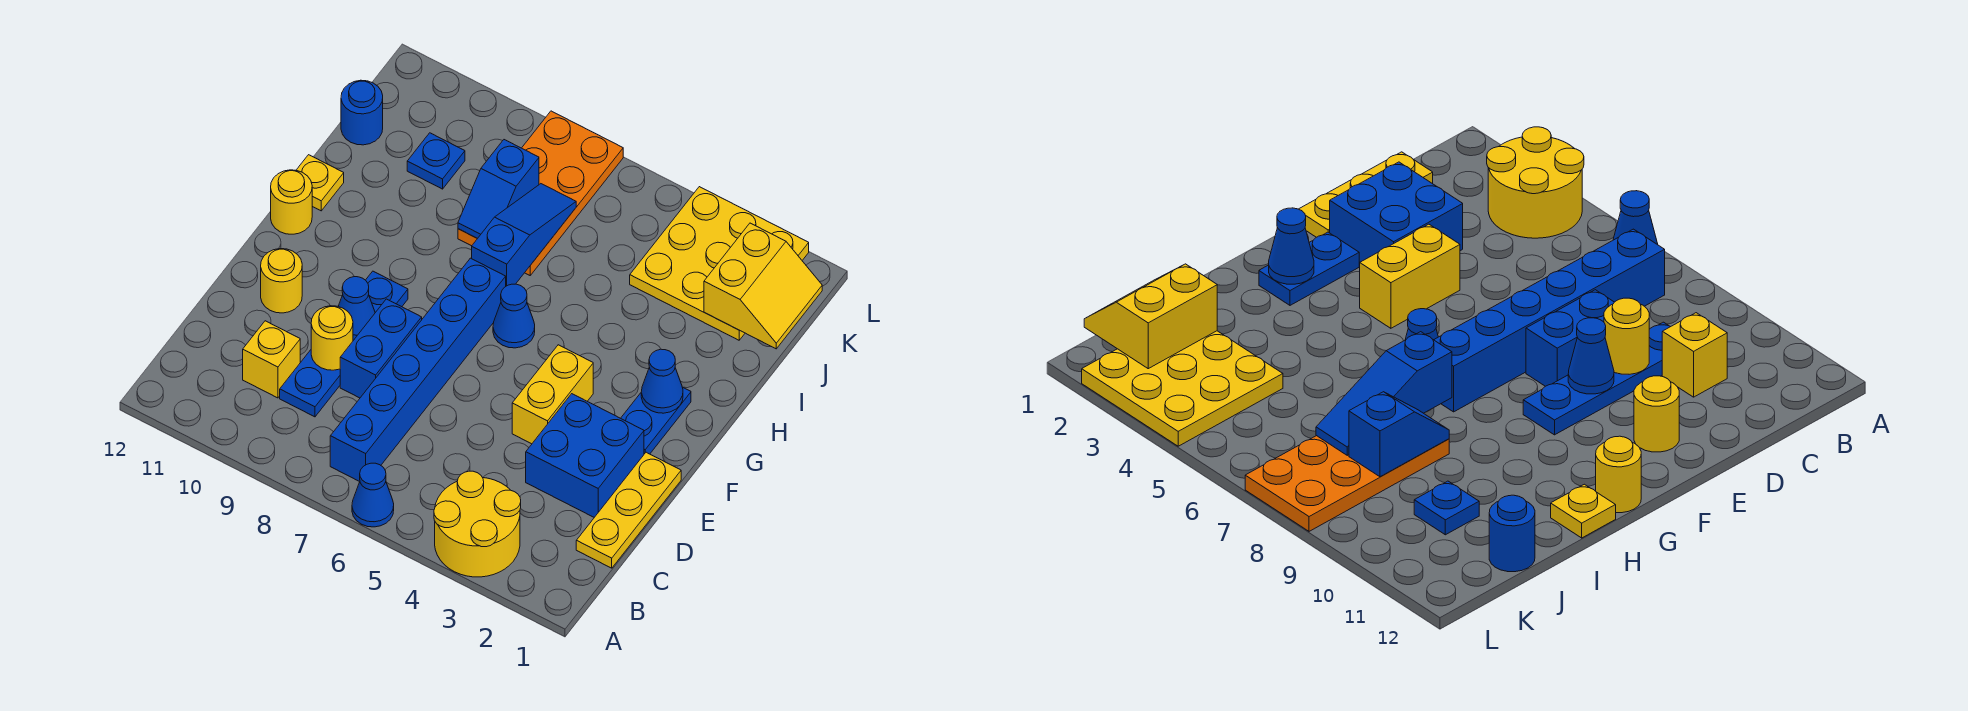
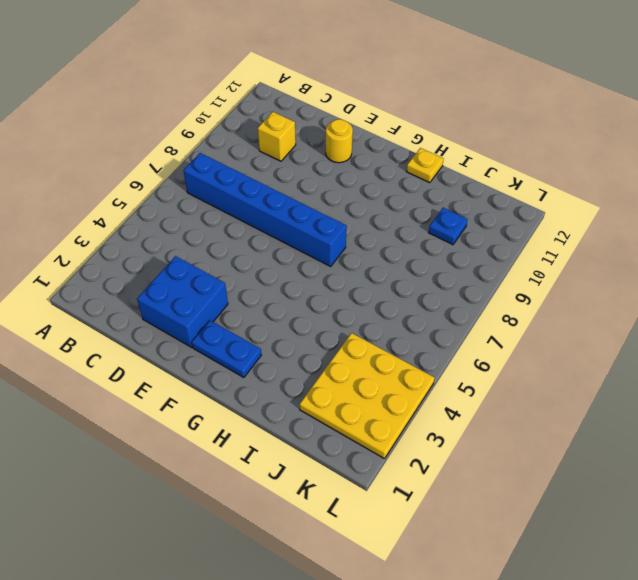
none -> yellow 2x2 round brick [434,471,521,577]
none -> blue 1x1 cone [352,463,394,527]
none -> yellow 1x3 plate [576,452,681,568]

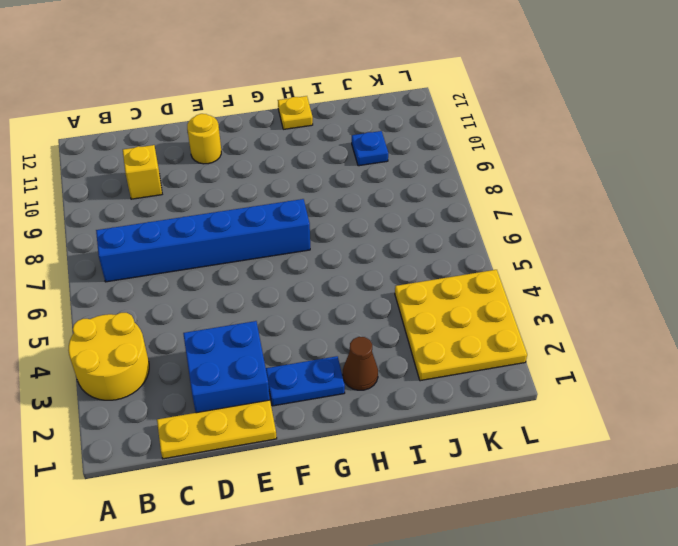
brown 1x1 cone [343,337,378,390] -> none
none -> blue 1x1 cone [352,463,394,527]
none -> blue 1x4 plate [280,271,408,417]
none -> blue 1x2 brick [340,299,422,398]

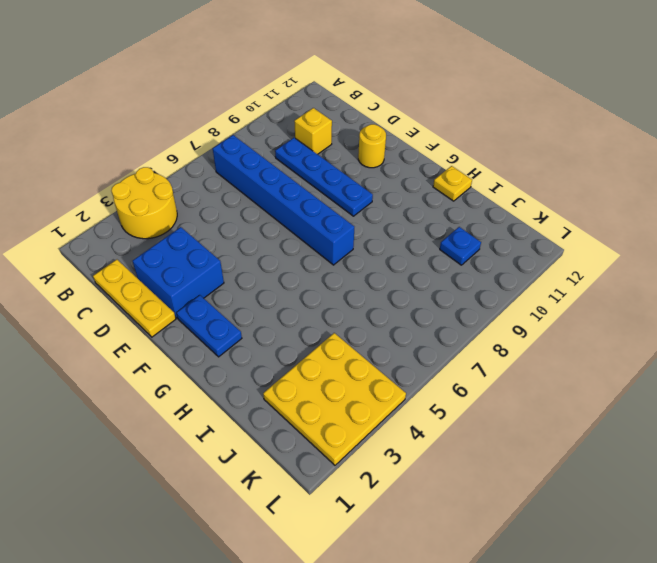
none -> blue 1x1 cone [352,463,394,527]
none -> blue 1x2 brick [340,299,422,398]
none -> yellow 1x2 brick [512,345,593,444]

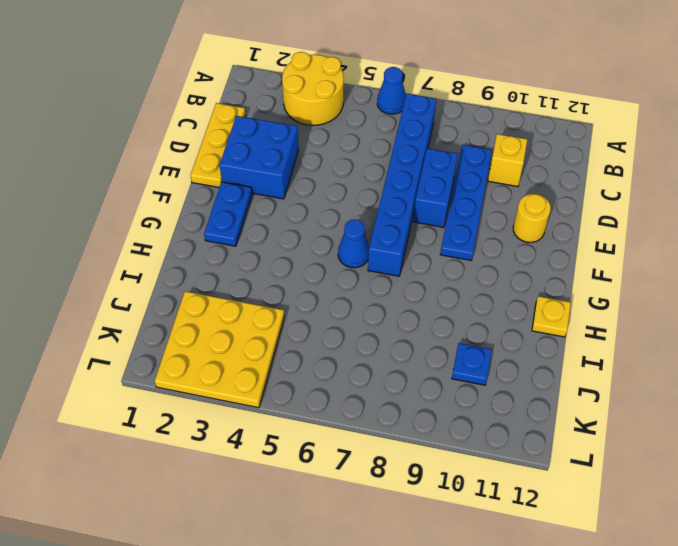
none -> yellow 1x2 brick [512,345,593,444]
none -> yellow 1x1 round brick [271,170,312,234]
none -> orange 2x4 plate [458,111,623,275]

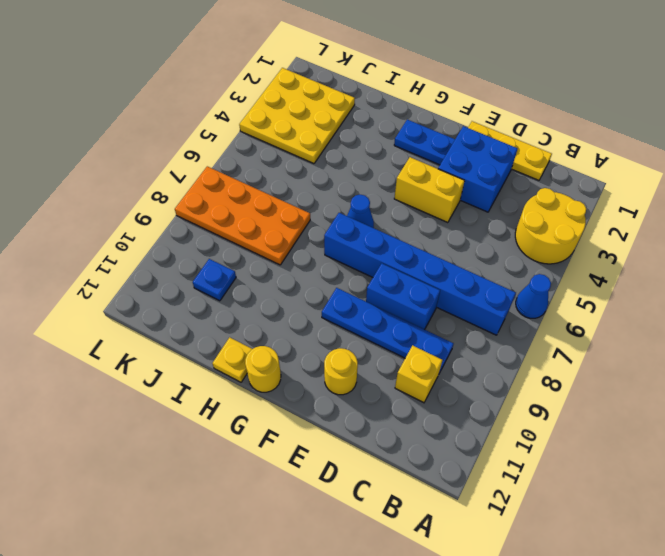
none -> blue 1x1 round brick [341,80,383,145]
none -> yellow 1x1 round brick [311,306,353,370]
none -> blue 1x1 cone [338,277,375,340]

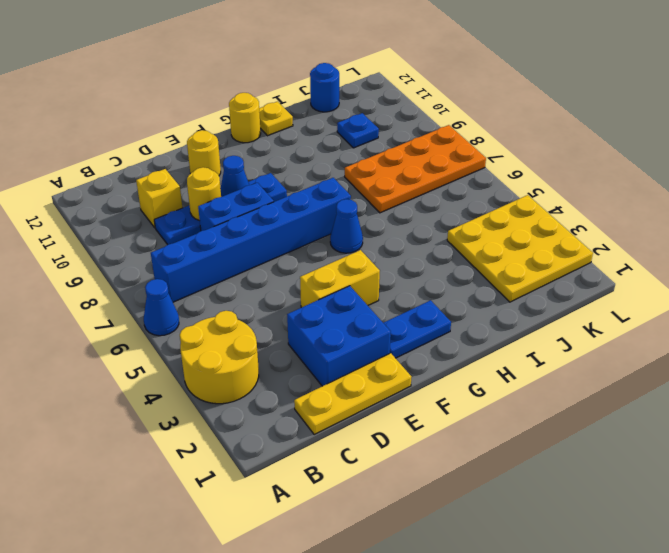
none -> blue 1x1 cone [641,349,683,413]
none -> blue 1x3 slope [472,184,576,286]
none -> blue 1x2 slope [458,140,539,238]

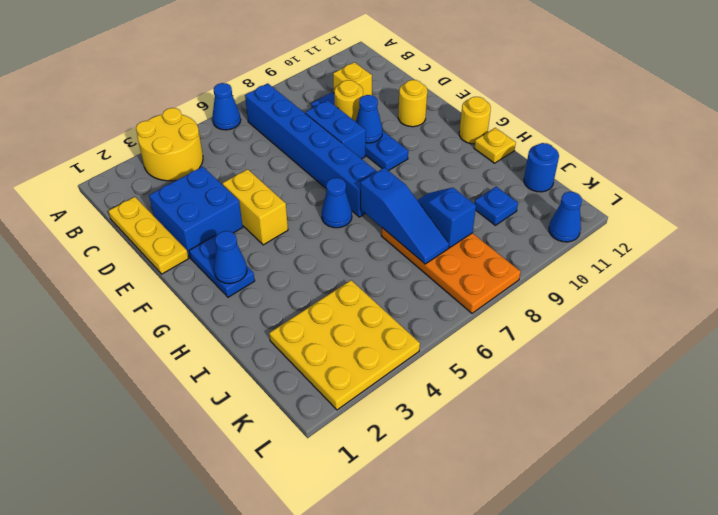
blue 1x1 cone [549,192,582,242] -> none
none -> yellow 2x2 slope [704,223,822,349]

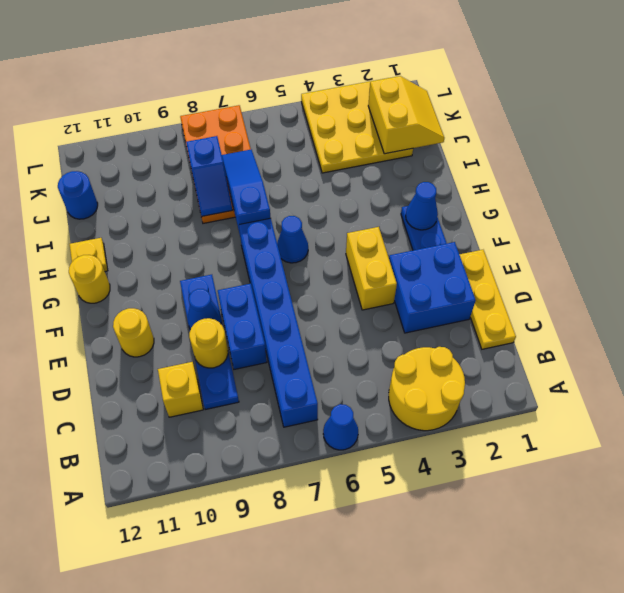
none -> blue 1x1 plate [407,133,465,189]

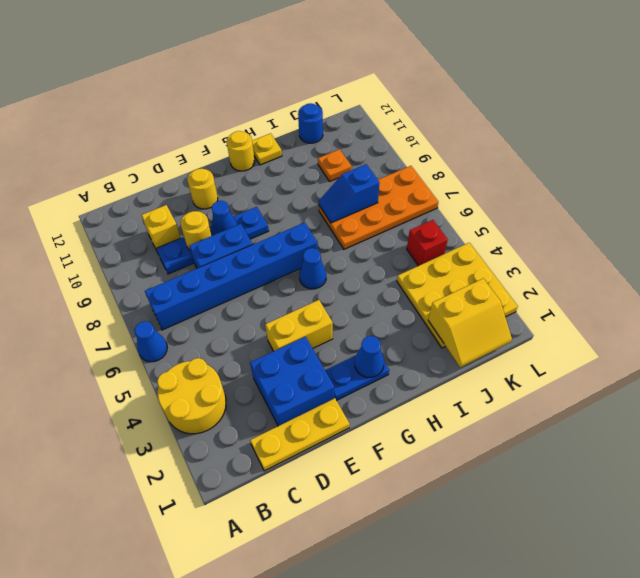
orange 1x1 plate [318,149,352,181] -> blue 1x1 plate [407,133,465,189]
red 1x1 brick [407,220,448,266] -> none
none -> blue 1x3 slope [472,184,576,286]

